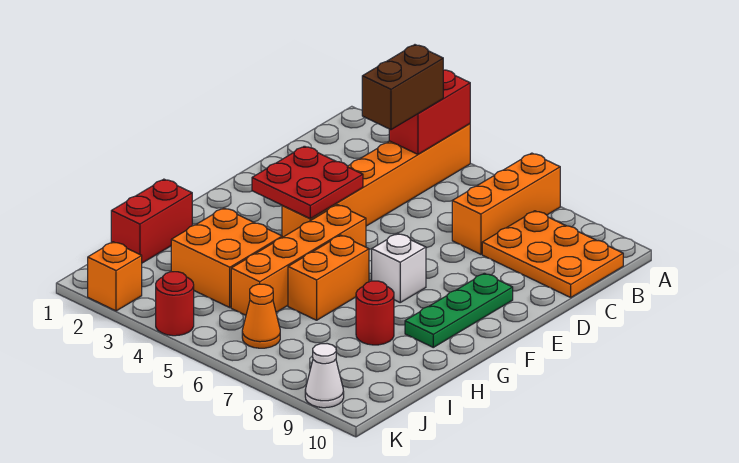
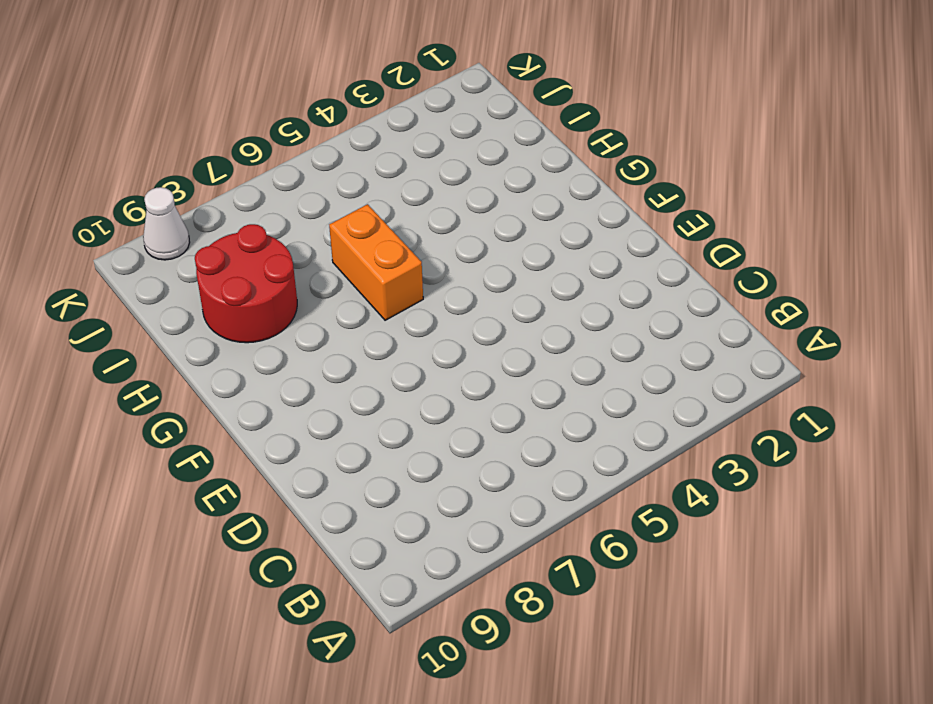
red 2x2 round brick [195,224,297,343] -> red 1x1 round brick [356,281,394,345]
none -> orange 1x6 brick [282,124,470,237]
none -> orange 1x3 brick [452,153,560,254]
none -> orange 2x3 plate [482,211,623,297]

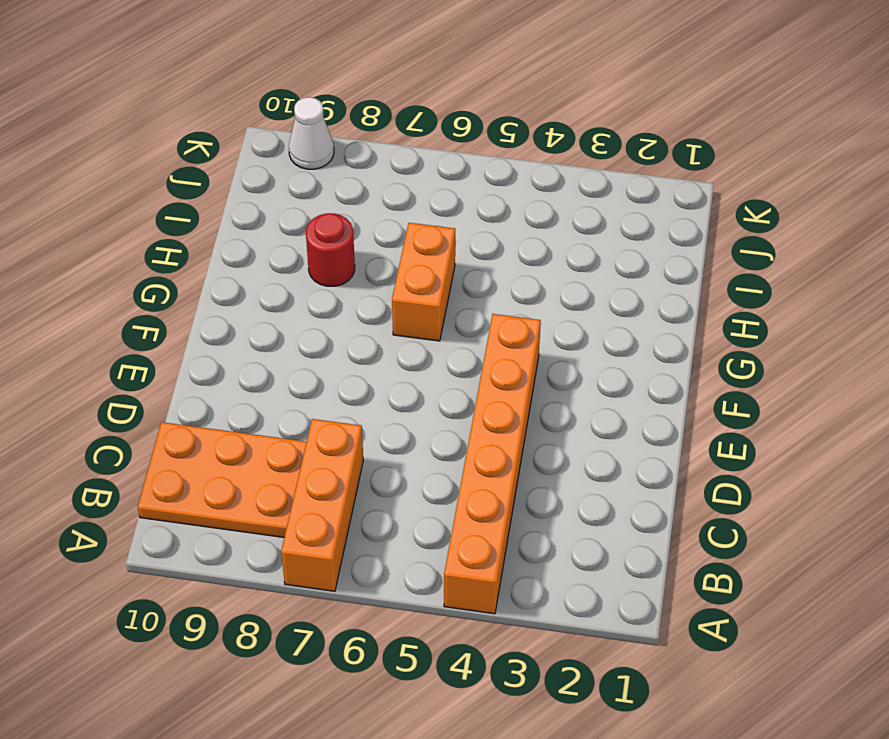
none -> green 1x3 plate [405,273,513,347]
none -> orange 1x4 brick [231,205,366,315]
none -> white 1x1 brick [372,233,426,302]

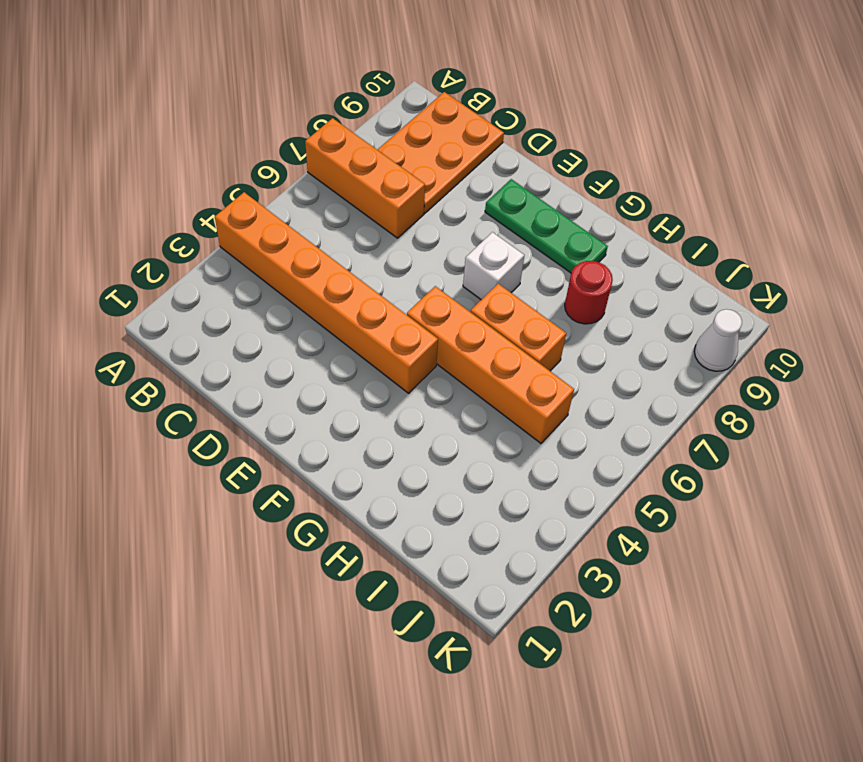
none -> red 1x2 brick [111,179,192,263]
none -> orange 2x2 brick [171,208,282,307]
none -> orange 1x1 cone [242,284,280,348]

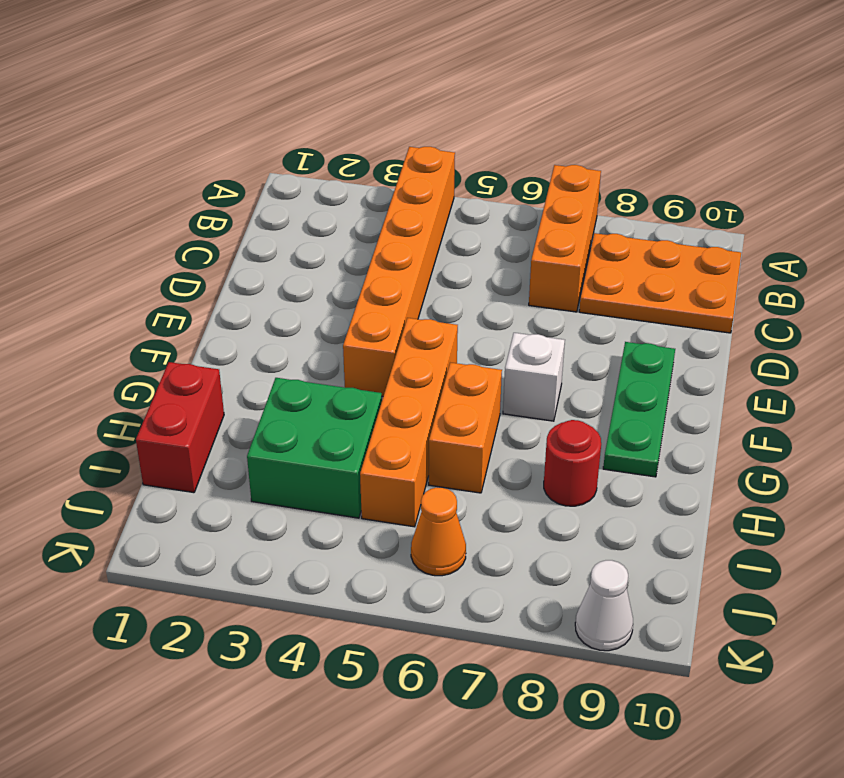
green 2x2 brick [247,378,382,518] -> orange 2x2 brick [171,208,282,307]
none -> orange 1x1 brick [88,242,142,311]
none -> red 1x1 round brick [156,272,194,336]
none -> red 1x2 brick [389,70,470,154]

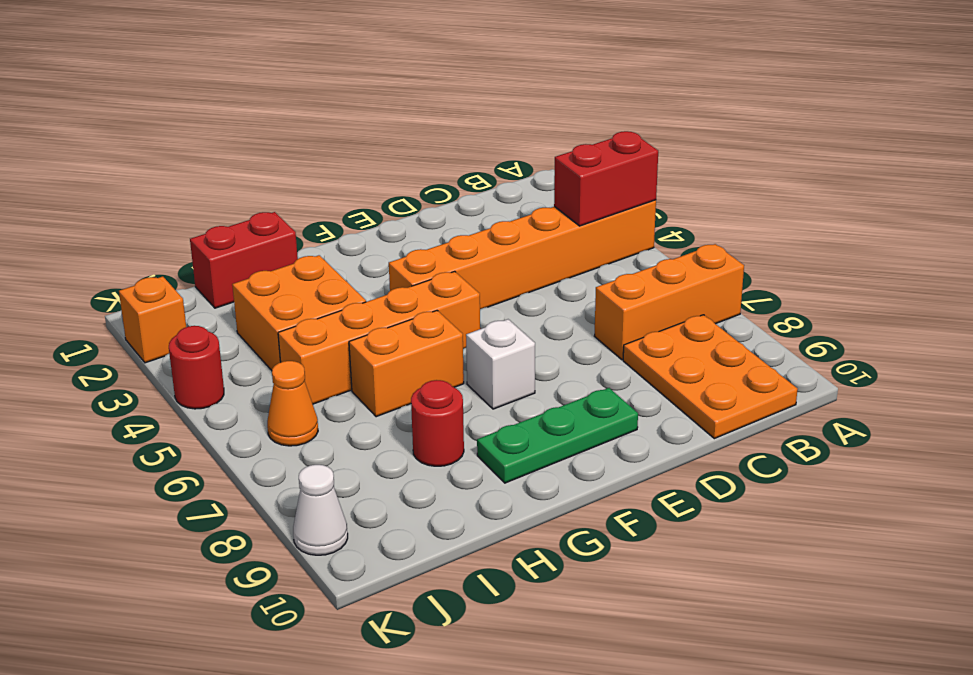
none -> red 2x2 plate [252,146,363,219]
none -> brown 1x2 brick [362,45,443,130]

